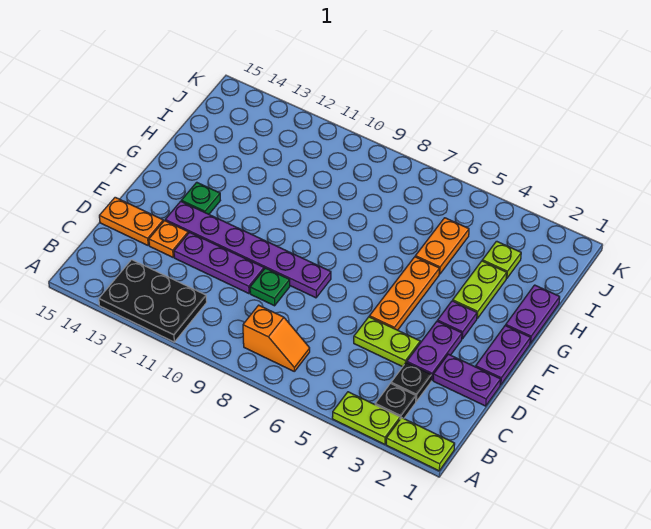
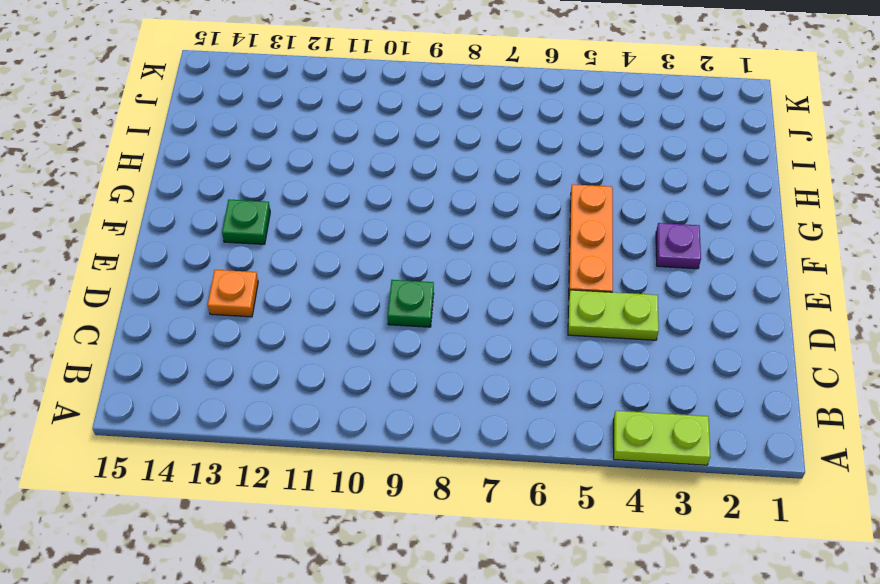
none -> lime 1x2 plate [386,418,455,471]
none -> black 2x3 plate [99,260,207,342]
none -> black 1x1 plate [375,384,416,419]

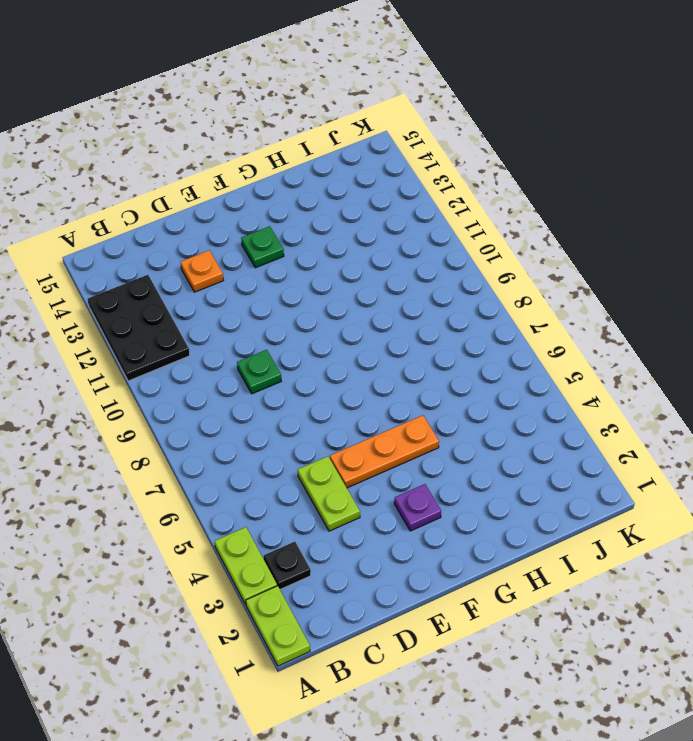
none -> orange 1x2 slope [243,305,310,371]
none -> black 1x1 plate [391,362,431,401]
none -> purple 1x2 plate [433,354,501,406]

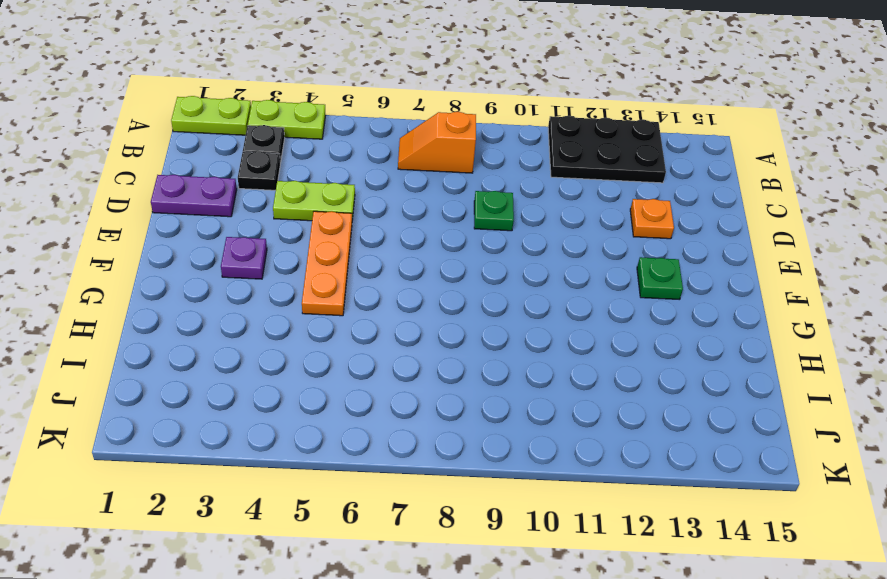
none -> purple 1x2 plate [407,321,462,381]
none -> purple 1x3 plate [174,232,264,294]
none -> orange 1x2 plate [99,197,163,245]

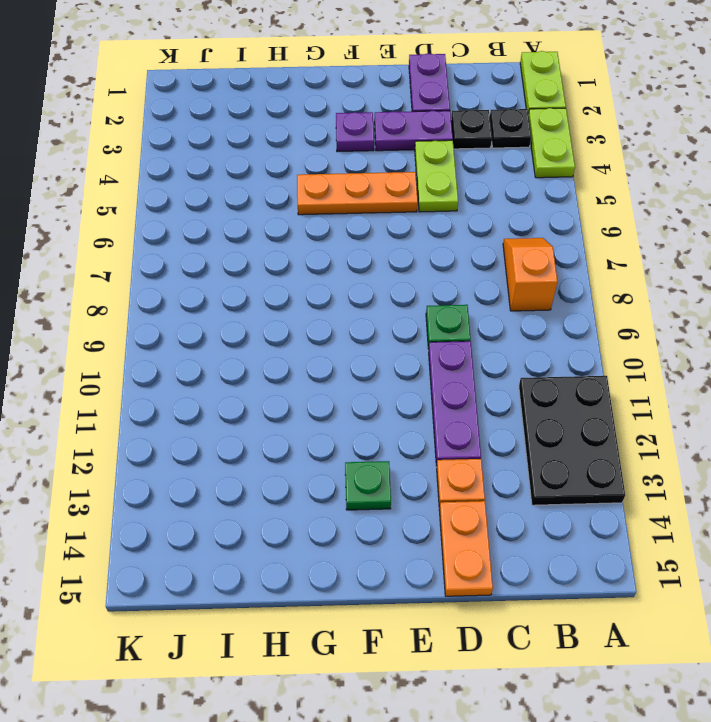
none -> purple 1x2 plate [476,325,530,385]
none -> purple 1x6 plate [165,201,331,298]
none -> purple 1x2 plate [506,285,560,343]

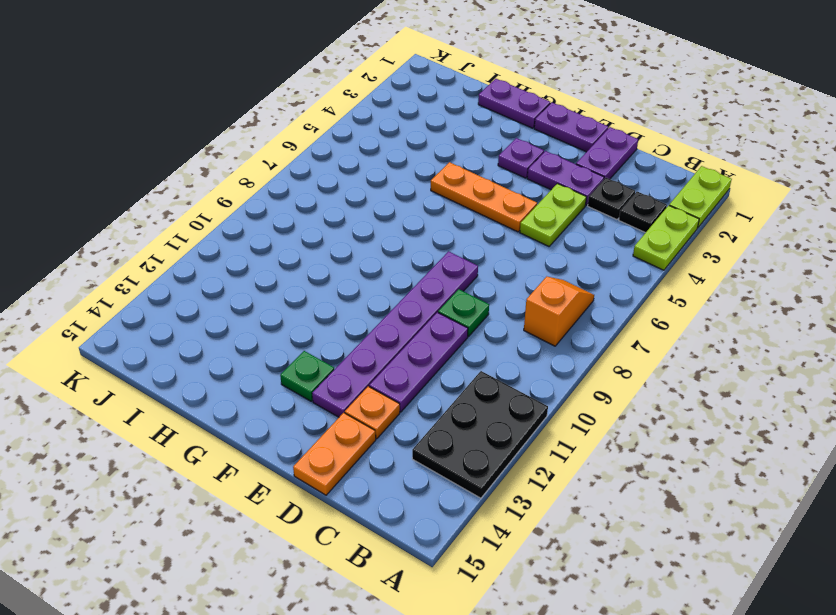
none -> lime 1x2 plate [453,261,507,318]
none -> orange 1x2 plate [415,218,469,274]
none -> lime 1x1 plate [482,241,521,279]

